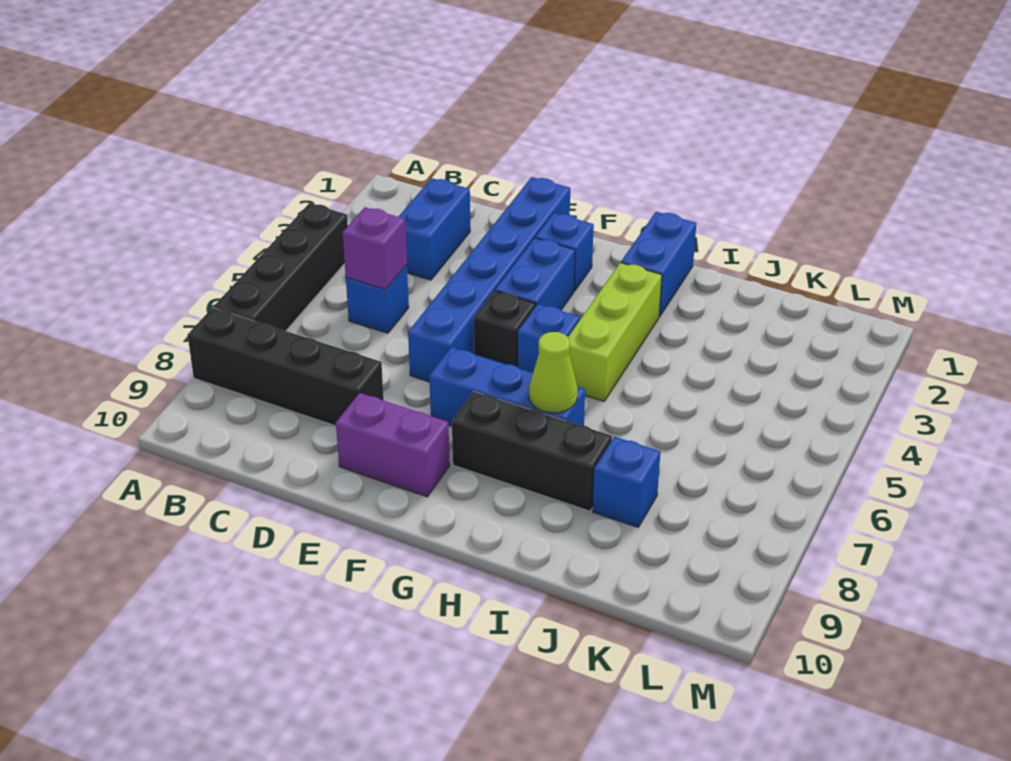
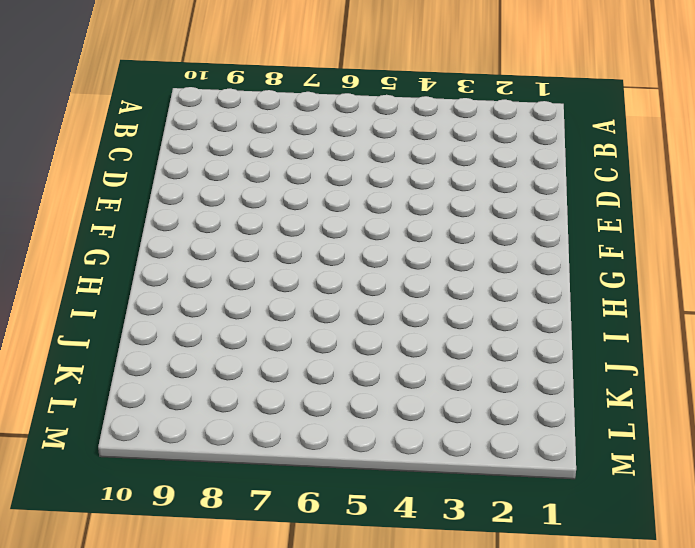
none -> black 1x4 brick [214,203,348,331]
none -> black 1x4 brick [188,308,384,426]
none -> blue 1x2 brick [398,178,470,280]

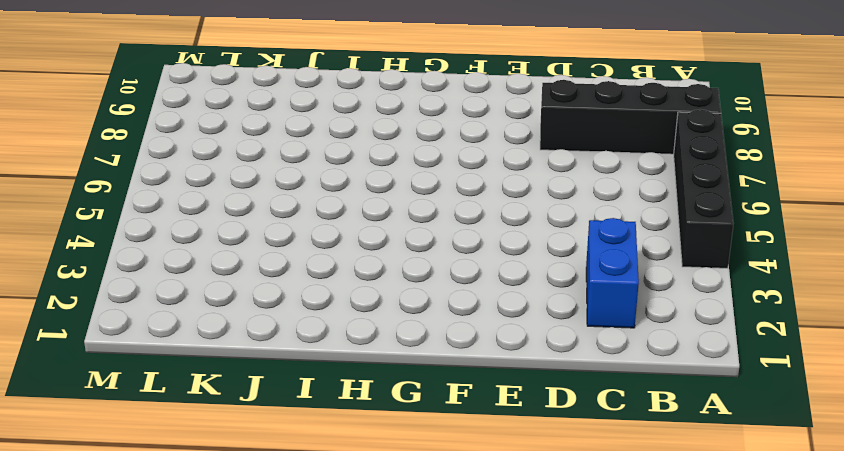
none -> blue 1x1 brick [346,265,409,333]
none -> blue 1x6 brick [408,177,570,382]
none -> purple 1x2 brick [336,393,450,497]

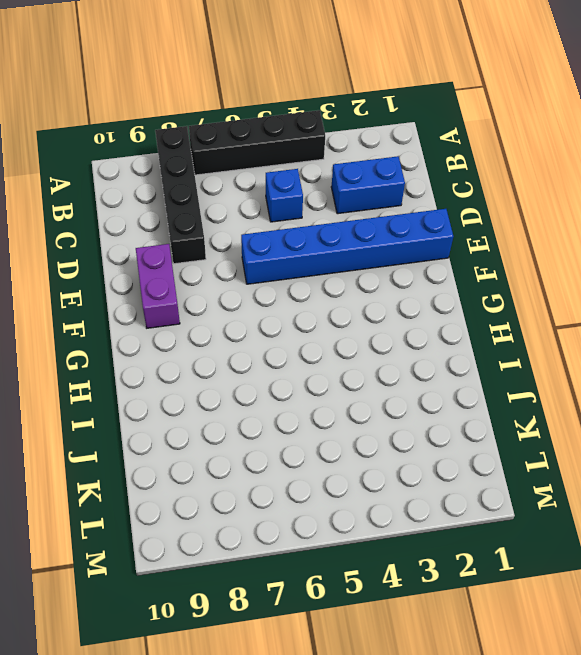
none -> blue 1x1 brick [535,213,594,291]
none -> blue 1x2 brick [495,238,575,310]
none -> black 1x1 brick [474,291,536,367]

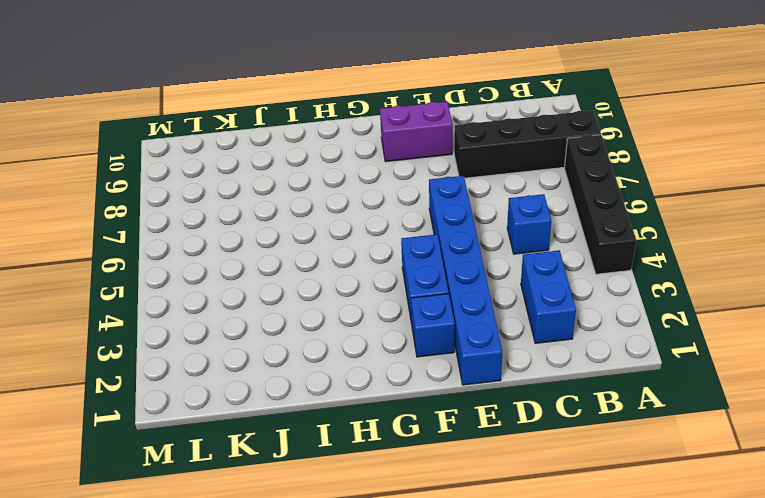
none -> black 1x1 brick [474,291,536,367]
none -> blue 1x3 brick [429,347,585,426]
none -> blue 1x1 brick [518,304,580,373]

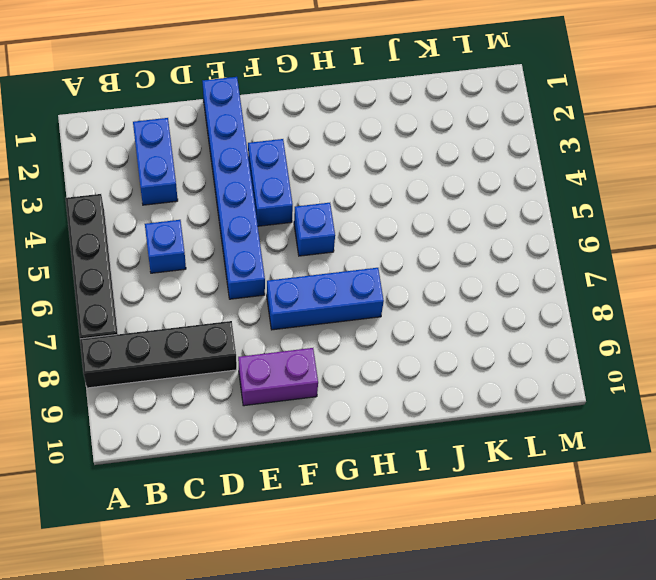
none -> blue 1x1 brick [535,213,594,291]
none -> black 1x1 brick [474,291,536,367]
none -> black 1x3 brick [452,392,612,511]

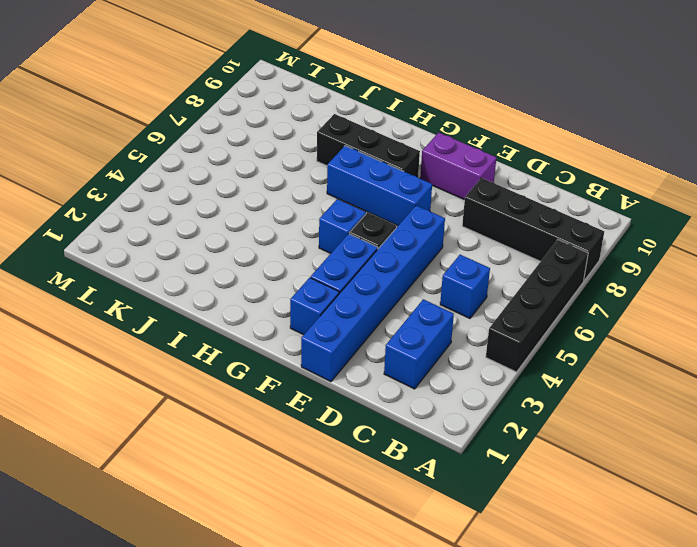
none -> blue 1x2 brick [621,212,696,317]
none -> lime 1x3 brick [568,263,662,401]
none -> blue 1x1 brick [593,437,660,527]

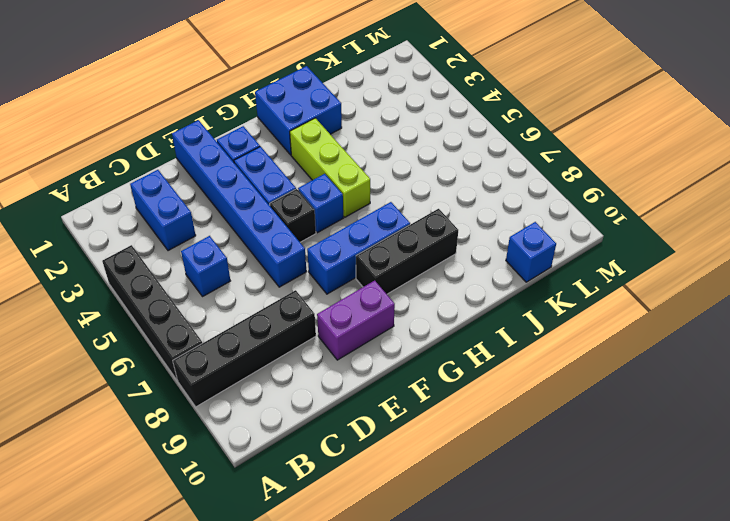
blue 2x2 brick [255,66,342,155] -> blue 1x2 brick [621,212,696,317]
blue 1x1 brick [506,222,556,282] -> blue 1x1 brick moved to [593,437,660,527]
none -> purple 1x1 brick [343,207,407,289]
none -> lime 1x1 cone [529,332,578,413]

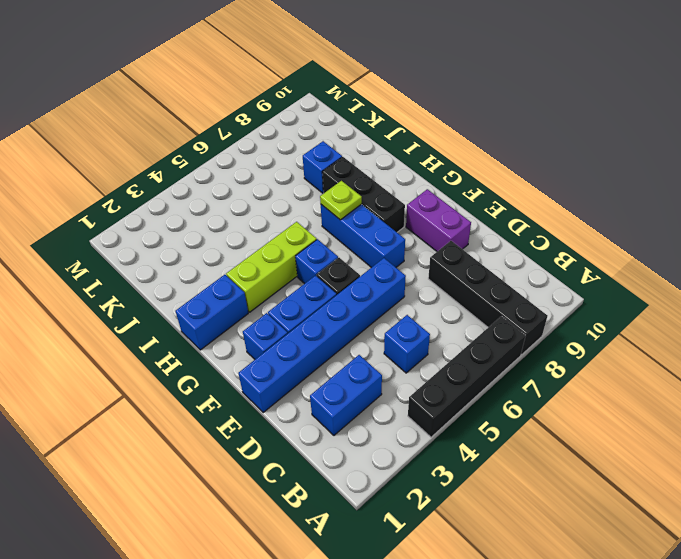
lime 1x1 plate [320,181,362,220] -> lime 1x1 cone [529,332,578,413]
none -> purple 1x1 brick [343,207,407,289]

